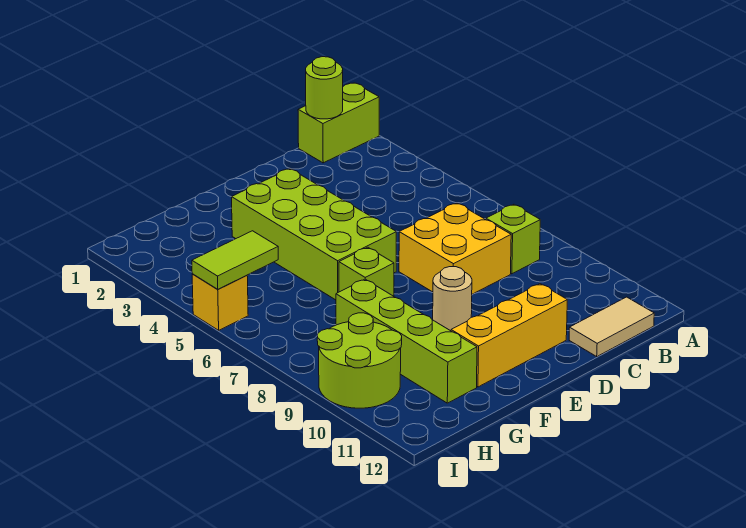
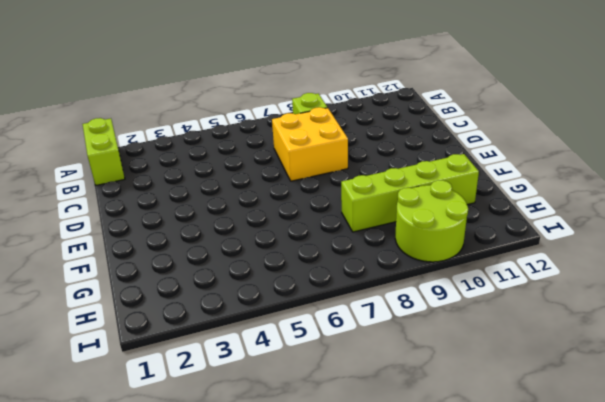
none -> tan 1x2 tile [569,297,654,356]
none -> yellow 1x3 brick [451,284,567,387]
none -> lime 2x4 brick [232,169,396,300]

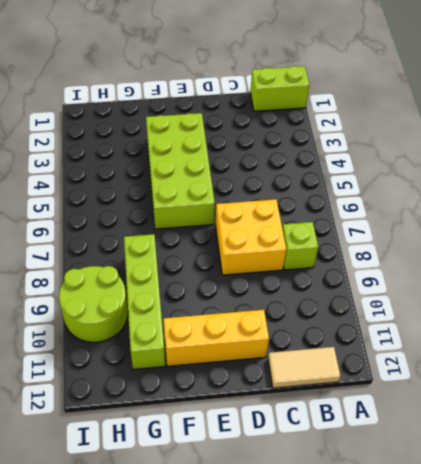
none -> tan 1x1 round brick [433,267,472,331]
none -> lime 1x1 brick [339,247,394,296]
none -> yellow 1x1 brick [192,274,248,330]

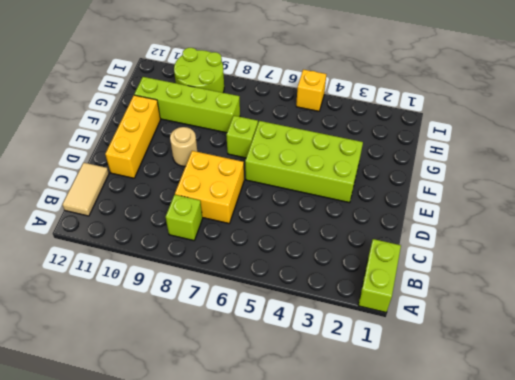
none -> lime 1x1 round brick [306,57,343,119]
none -> lime 1x2 tile [192,231,278,289]

